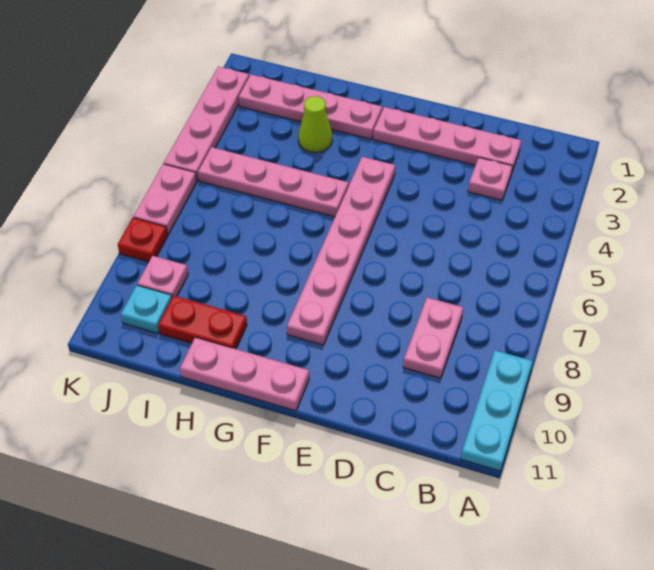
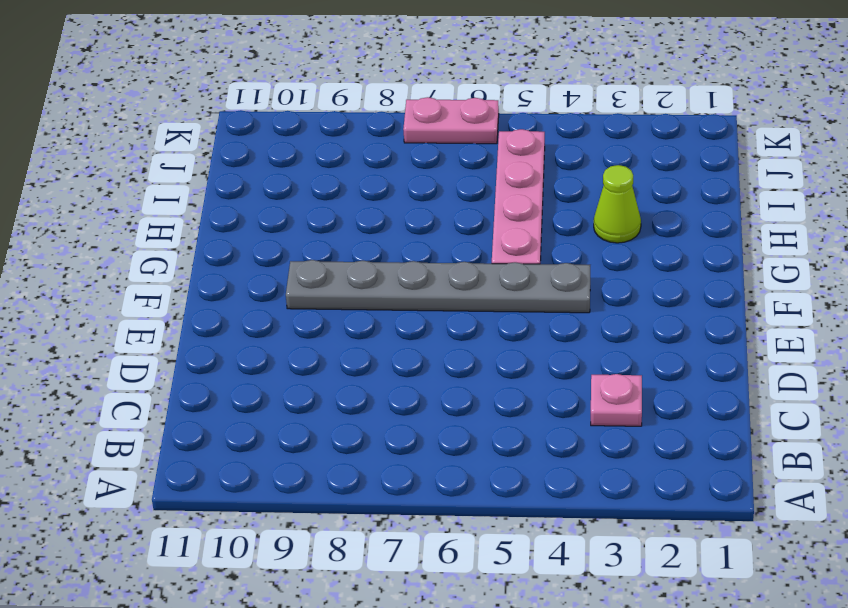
grey 1x6 plate [286,260,590,313] -> pink 1x6 plate [287,157,395,345]
none -> cyan 1x3 plate [461,350,533,471]
none -> pink 1x4 plate [373,107,521,171]
none -> pink 1x2 plate [403,297,463,378]

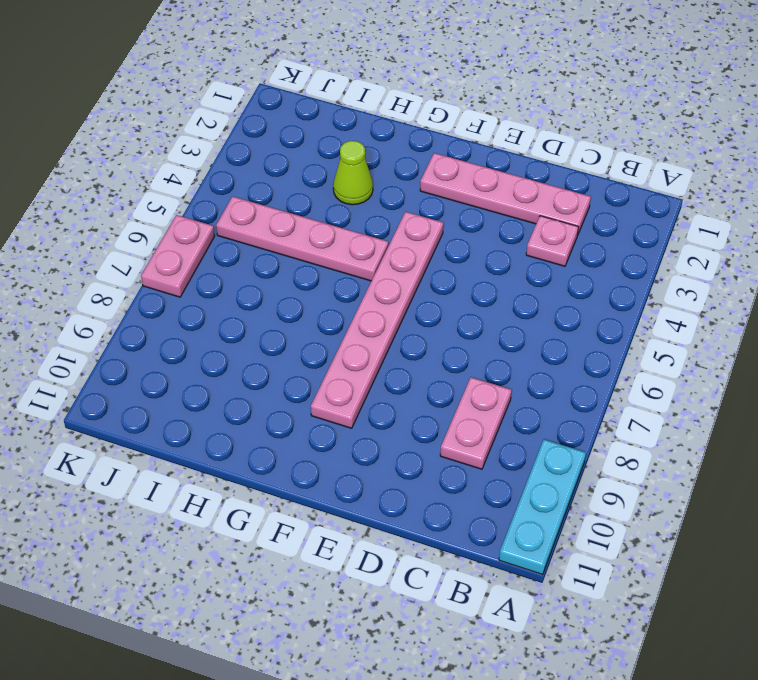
none -> pink 1x3 plate [180,337,309,411]
none -> pink 1x4 plate [239,75,382,139]
none -> red 1x2 plate [158,296,247,349]

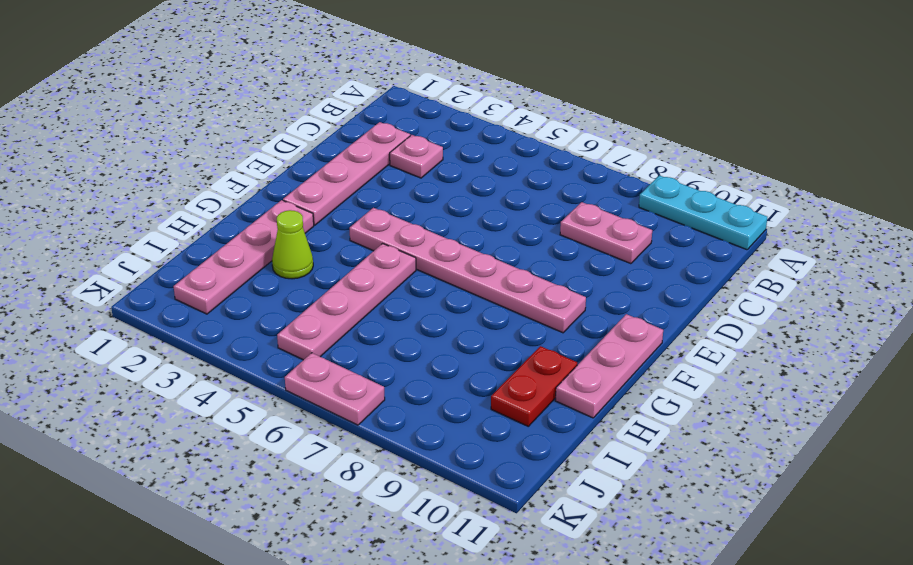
none -> pink 1x1 plate [137,256,188,297]
none -> cyan 1x1 plate [121,285,172,333]
none -> pink 1x4 plate [164,67,249,180]

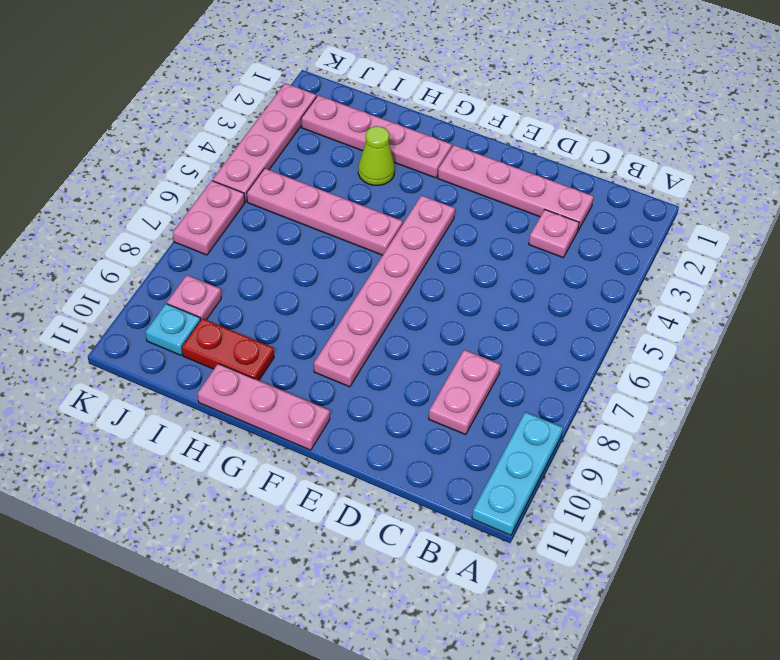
none -> red 1x1 plate [118,218,168,262]

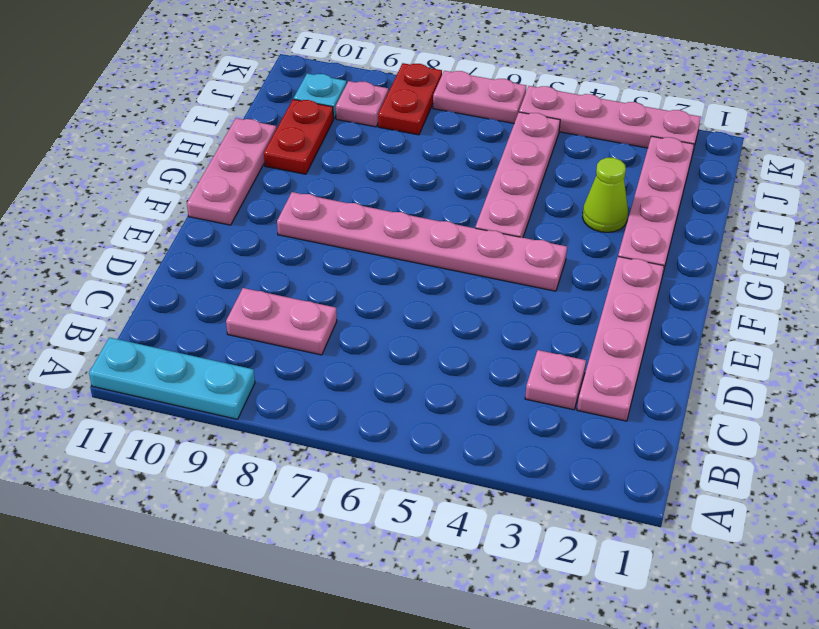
red 1x2 plate [378,63,442,135] -> red 1x1 plate [118,218,168,262]

